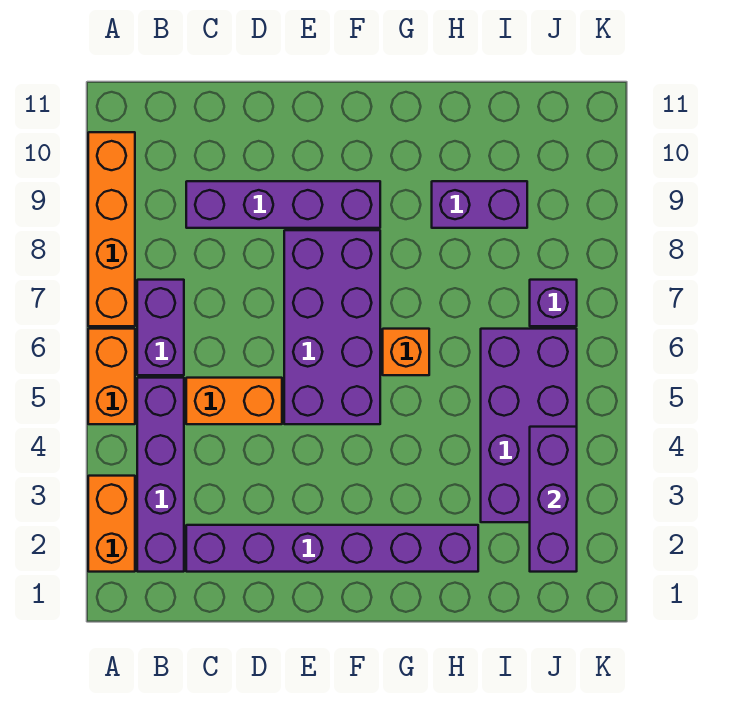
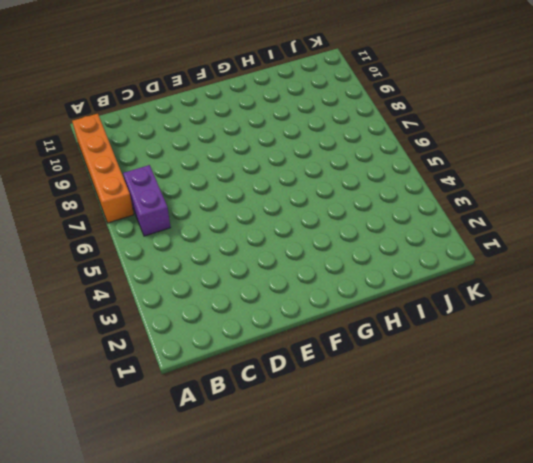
none -> orange 1x2 brick [88,476,135,572]
none -> orange 1x2 brick [88,329,135,424]
none -> purple 1x4 brick [137,378,184,572]

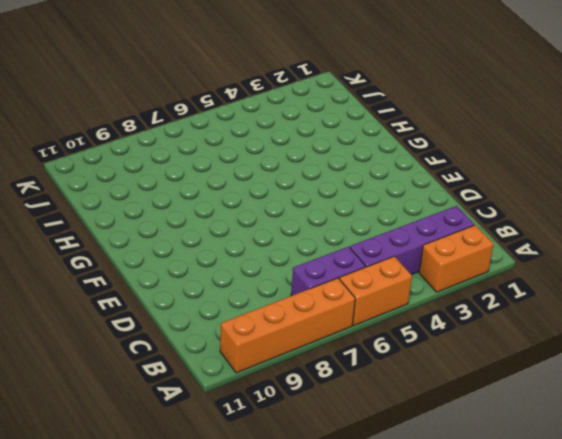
none -> purple 1x6 brick [186,525,478,572]
none -> orange 1x2 brick [186,378,282,424]
none -> purple 1x4 brick [186,181,380,228]

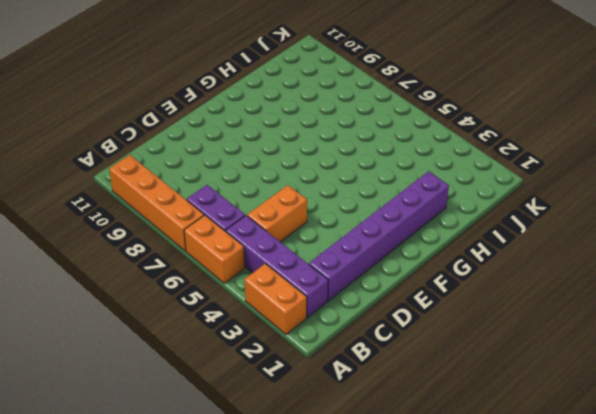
none -> purple 1x4 brick [186,181,380,228]
none -> purple 2x4 brick [284,230,380,424]
none -> orange 1x1 brick [383,329,429,375]

